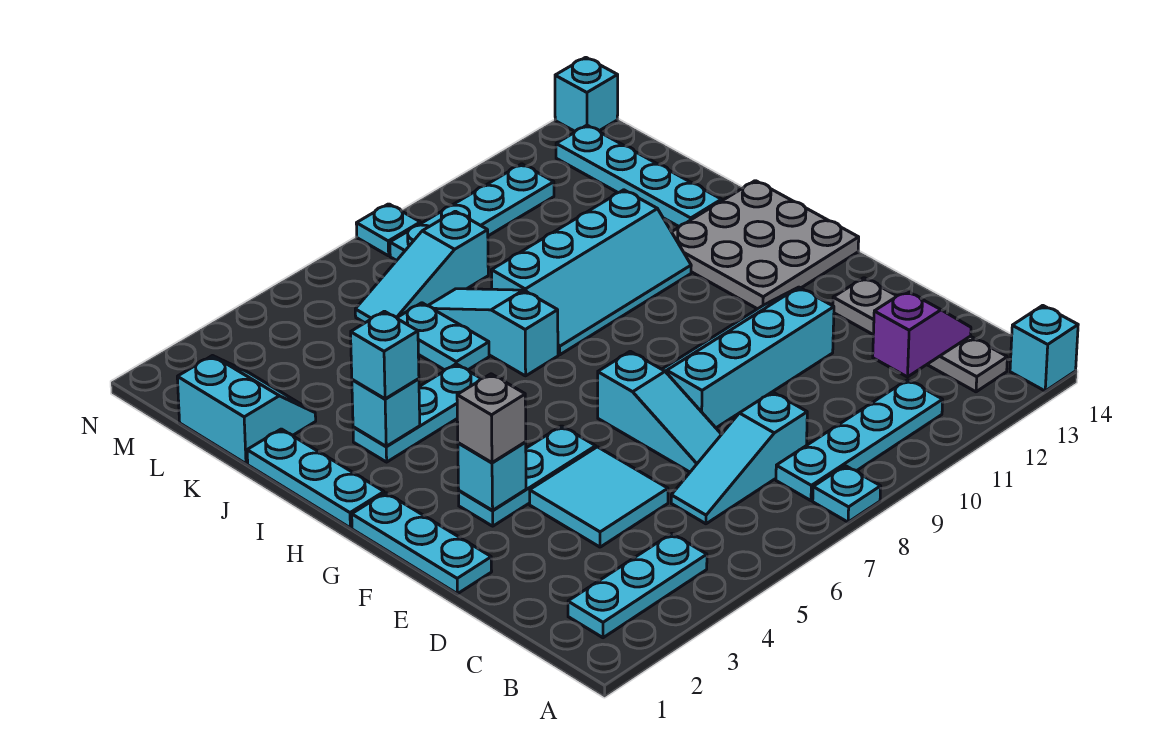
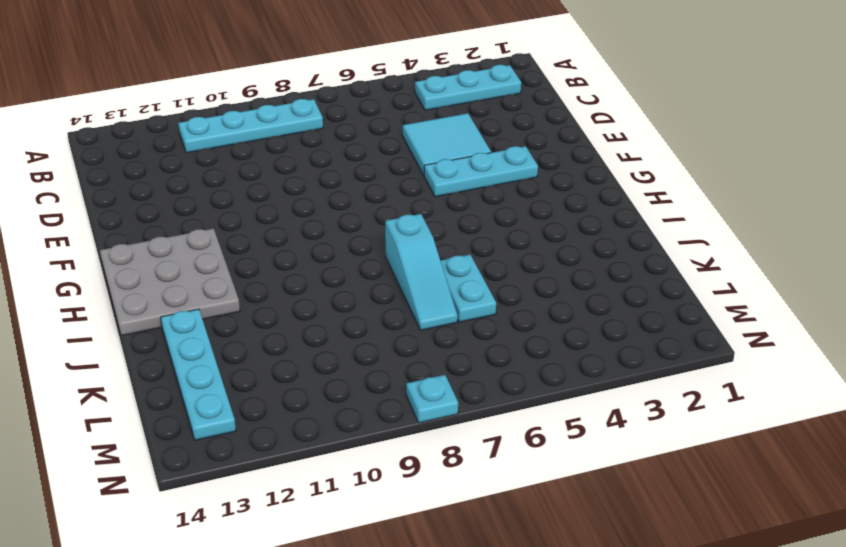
none -> cyan 1x1 plate [813,466,881,522]
none -> cyan 1x1 brick [1010,305,1078,391]
none -> grey 1x4 plate [833,278,1007,392]

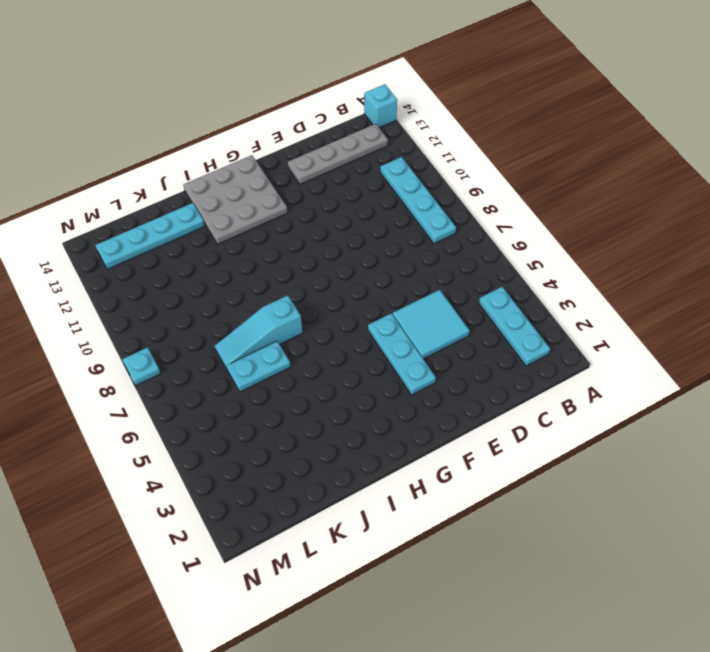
none -> cyan 1x1 plate [813,466,881,522]
none -> cyan 1x3 slope [671,392,807,524]
none -> cyan 1x3 slope [598,351,722,472]

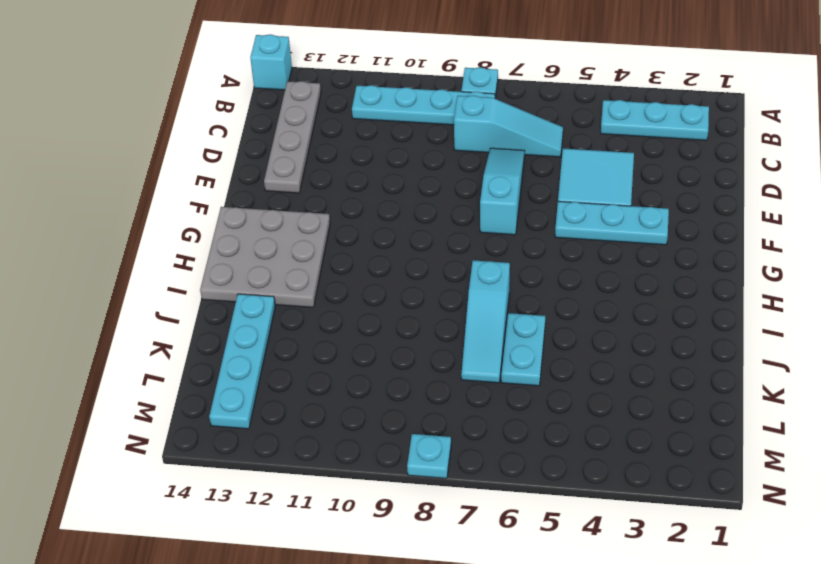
none -> cyan 1x3 plate [352,493,492,594]
none -> cyan 2x4 slope [662,287,834,428]
none -> cyan 1x3 plate [247,429,384,528]

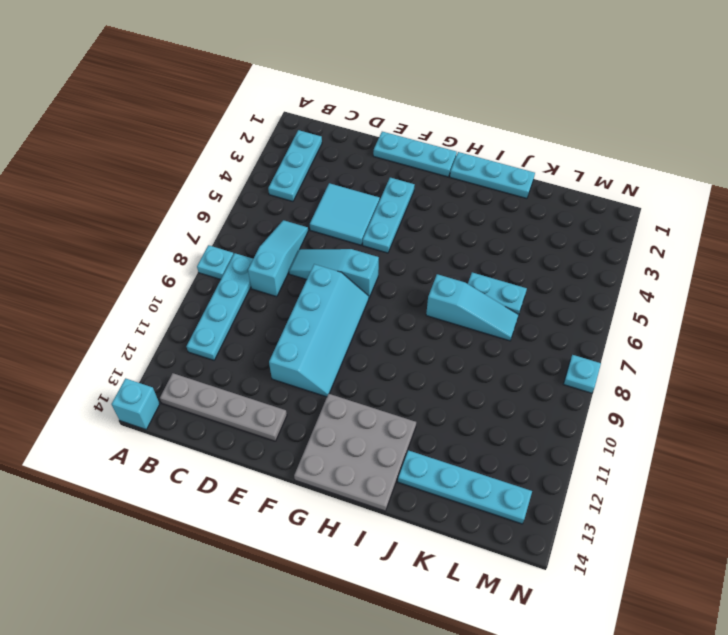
none -> cyan 1x3 plate [353,364,481,462]
none -> cyan 2x4 slope [491,190,691,355]
none -> cyan 2x2 slope [177,356,316,464]

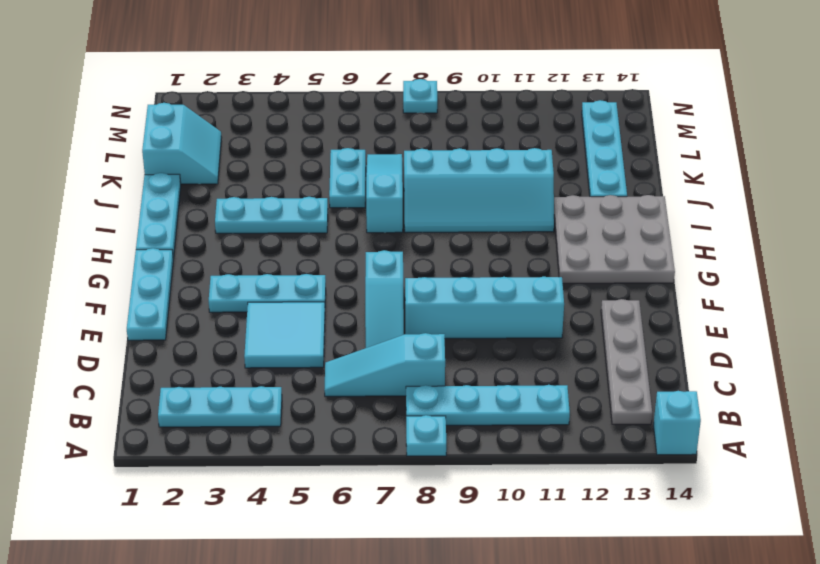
none -> cyan 1x3 slope [355,211,488,323]
none -> cyan 1x4 plate [390,164,554,261]
none -> cyan 1x1 brick [555,57,618,131]

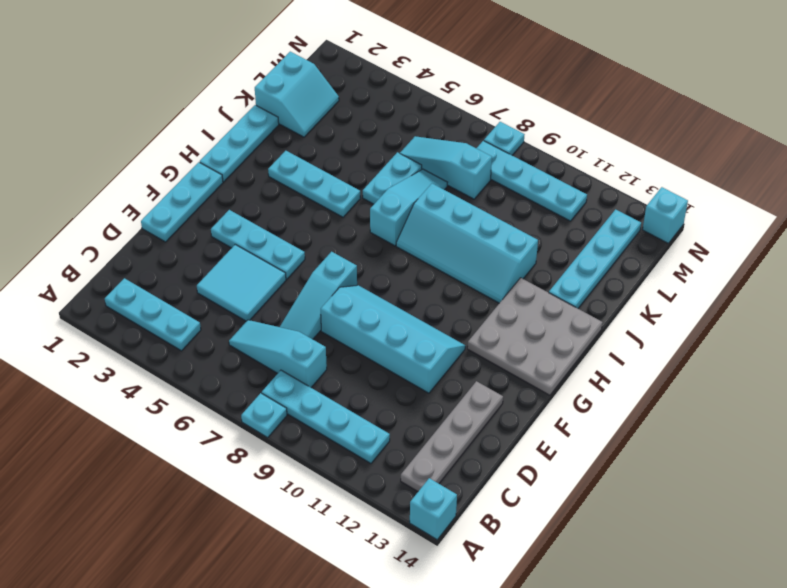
none -> purple 1x2 slope [873,291,971,377]
none -> cyan 1x1 brick [458,442,526,510]
none -> cyan 1x1 brick [352,379,420,446]

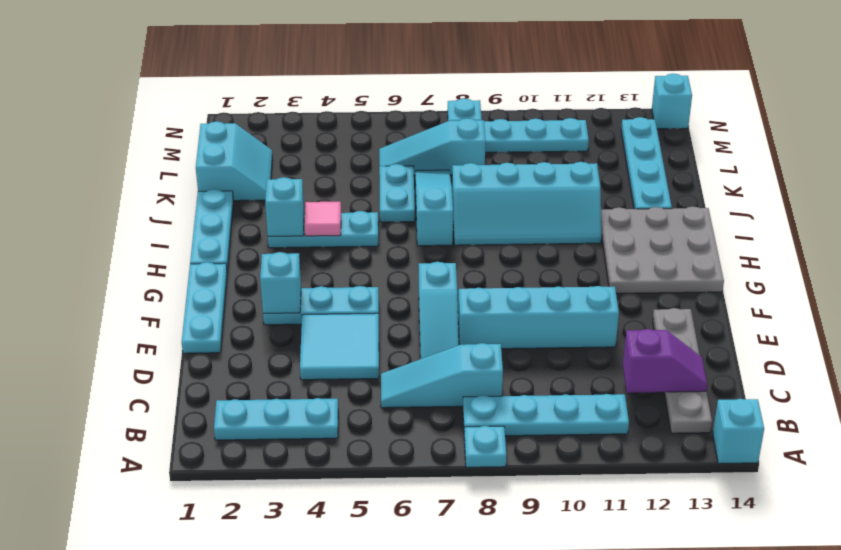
pink 1x1 tile [305,202,341,236] -> none
none -> grey 1x1 brick [457,374,526,463]
none -> cyan 1x1 brick [351,311,419,399]

